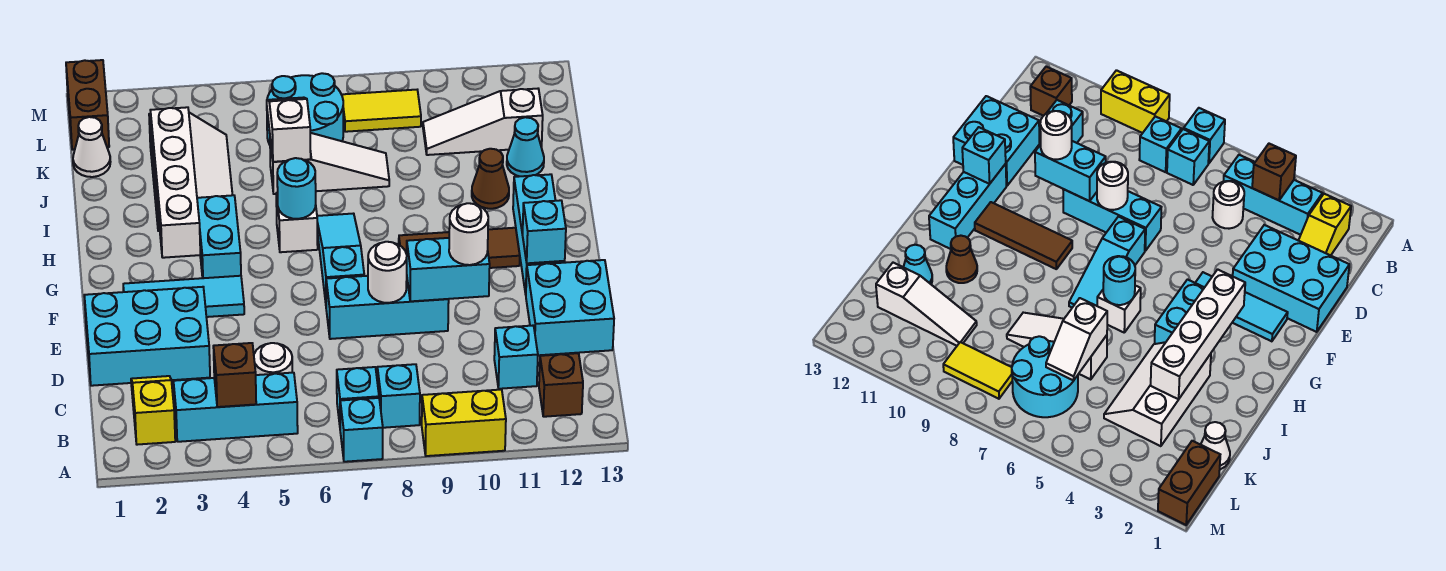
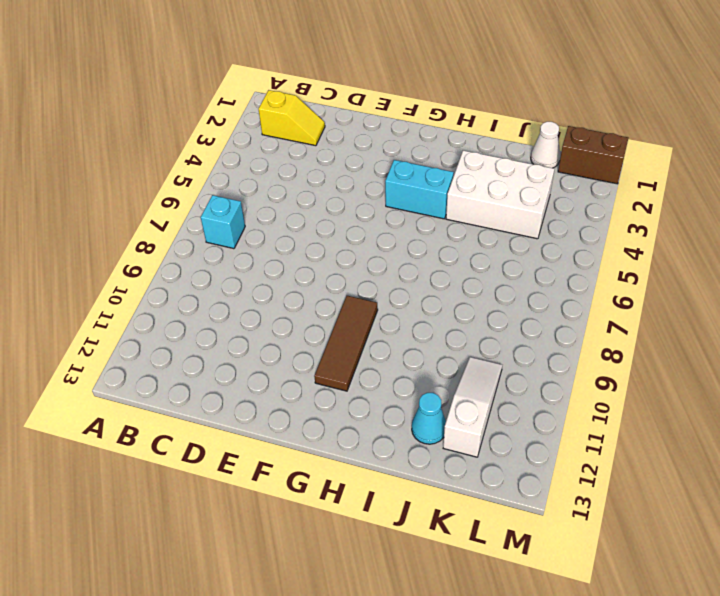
white 2x3 brick [446,150,554,239] -> white 2x3 slope [149,113,232,231]
none -> cyan 1x1 brick [340,398,383,462]
none -> yellow 1x2 brick [422,390,506,456]
none -> cyan 1x3 brick [173,373,298,442]
none -> cyan 1x1 brick [377,364,420,428]

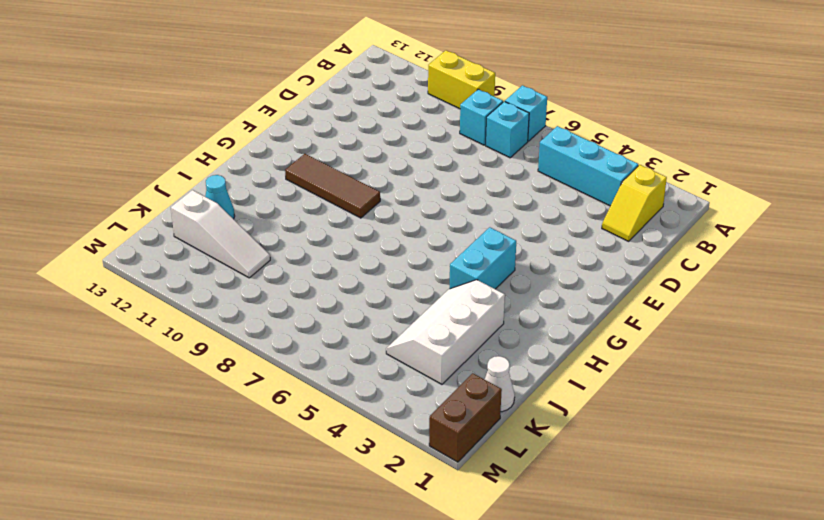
none -> brown 1x1 brick [539,353,583,417]
none -> white 1x1 round brick [254,343,292,375]
none -> cyan 1x1 brick [494,326,538,389]
none -> cyan 2x3 brick [84,287,210,386]

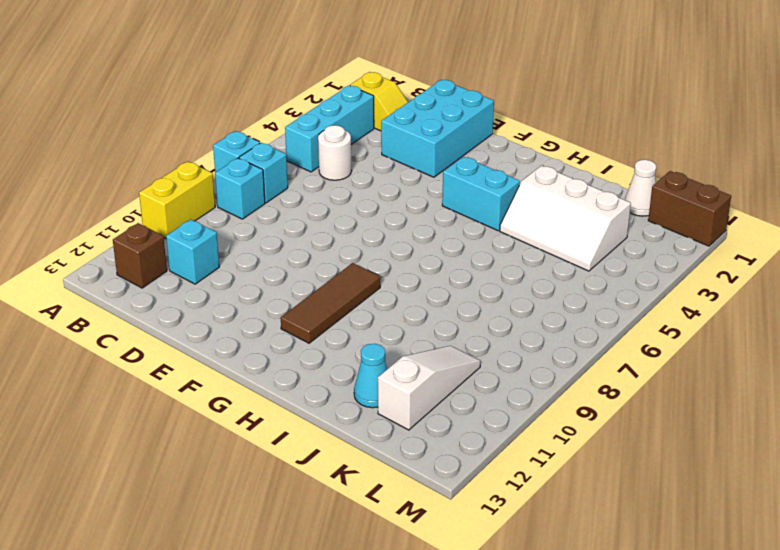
none -> cyan 2x2 brick [526,260,614,355]
none -> cyan 1x3 brick [326,276,449,339]
none -> cyan 1x3 tile [123,276,244,317]
none -> cyan 1x3 slope [317,214,364,302]

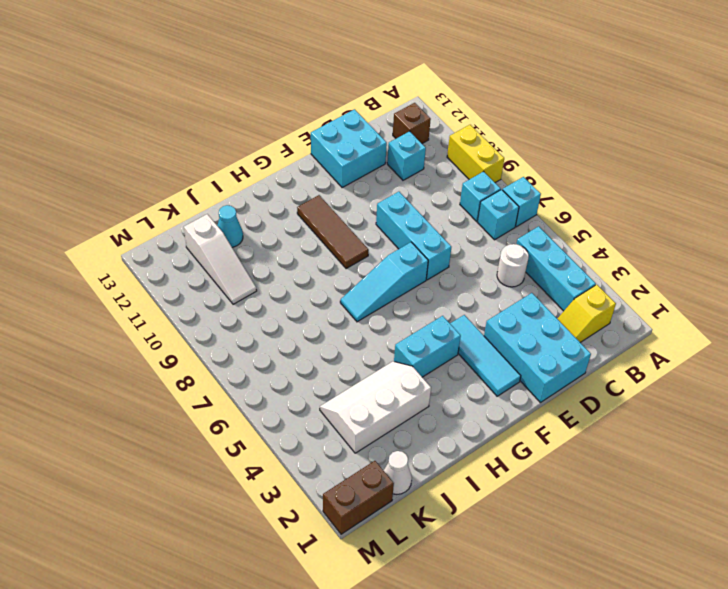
none -> cyan 1x3 brick [513,174,565,294]
none -> white 1x1 brick [276,192,318,252]
none -> brown 1x1 cone [472,149,509,209]
none -> white 1x3 slope [270,133,389,194]

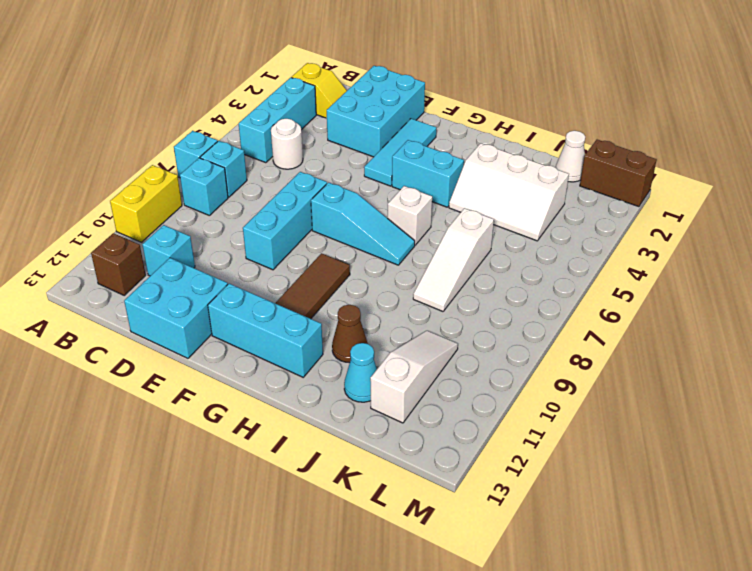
none -> cyan 2x2 round brick [267,73,343,145]
none -> yellow 1x2 tile [342,90,421,132]
none -> brown 1x1 brick [213,343,256,407]
none -> white 1x1 round brick [368,242,407,303]

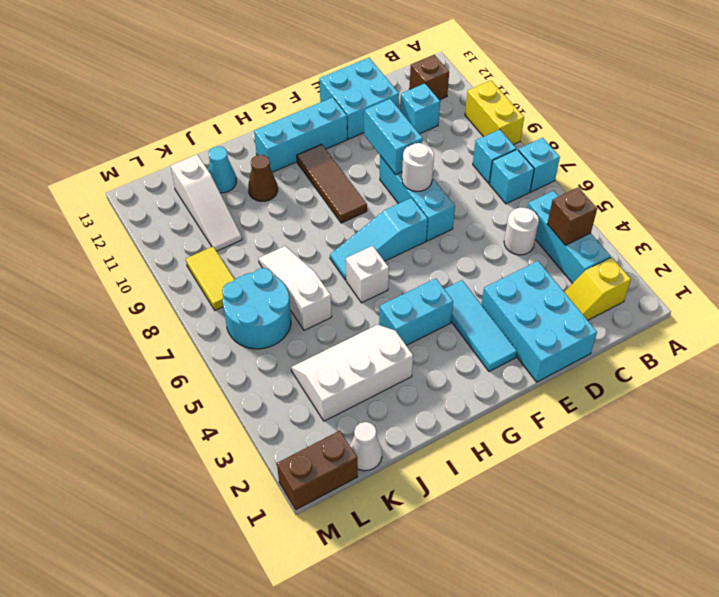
none -> cyan 1x1 brick [523,200,566,263]
none -> white 1x4 brick [150,107,200,258]
none -> cyan 1x1 round brick [277,158,316,219]
none -> white 1x2 slope [267,97,311,162]

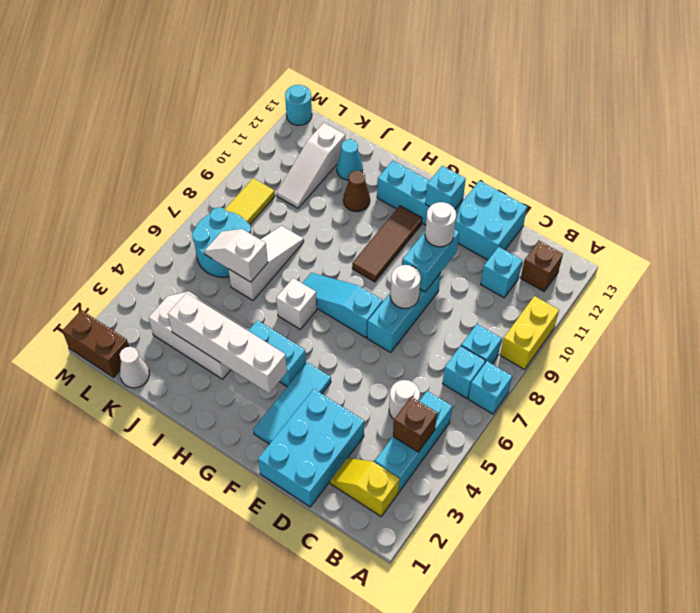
cyan 1x1 round brick [285,85,312,125] -> cyan 1x1 round brick moved to [277,158,316,219]

